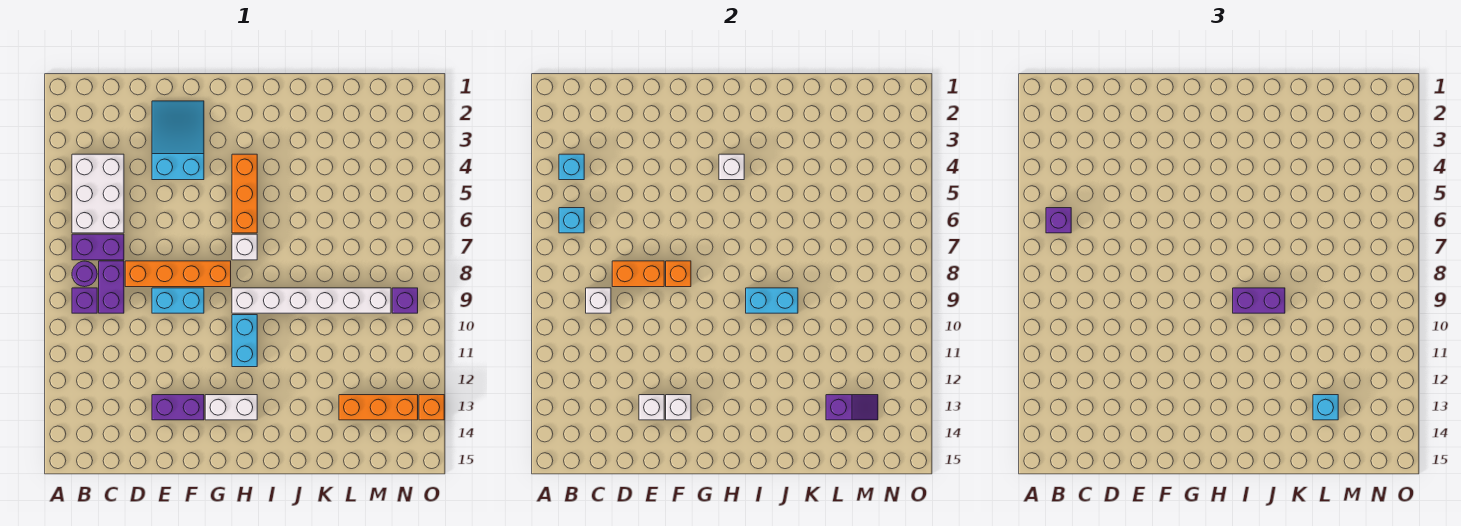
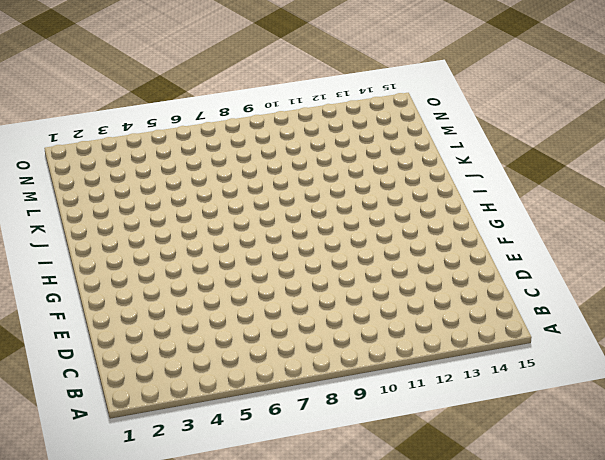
none -> white 2x3 brick [72,154,124,233]
none -> purple 1x2 brick [72,234,124,260]
none -> purple 1x1 round brick [72,261,97,287]
none -> purple 1x1 brick [72,288,97,313]

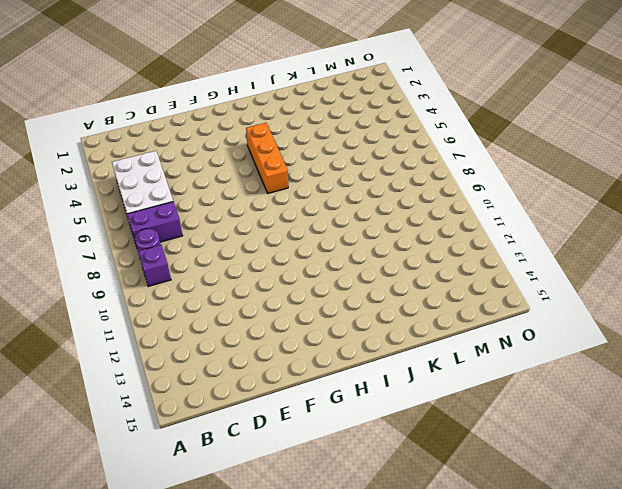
none -> purple 1x2 brick [99,261,124,313]
none -> orange 1x4 brick [125,261,231,287]
none -> cyan 2x3 slope [152,101,204,180]
none -> cyan 1x2 brick [152,288,204,313]

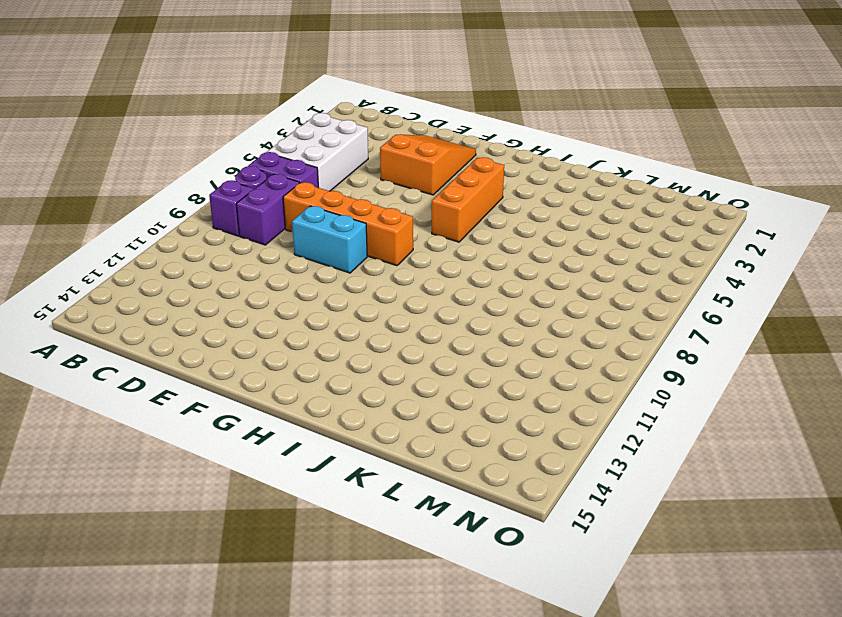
orange 2x3 slope [380,134,476,195] -> cyan 2x3 slope [152,101,204,180]
none -> purple 1x2 brick [152,395,204,420]
none -> white 1x2 brick [205,395,257,420]
none -> white 1x1 brick [232,234,257,260]
none -> white 1x6 brick [232,288,391,313]

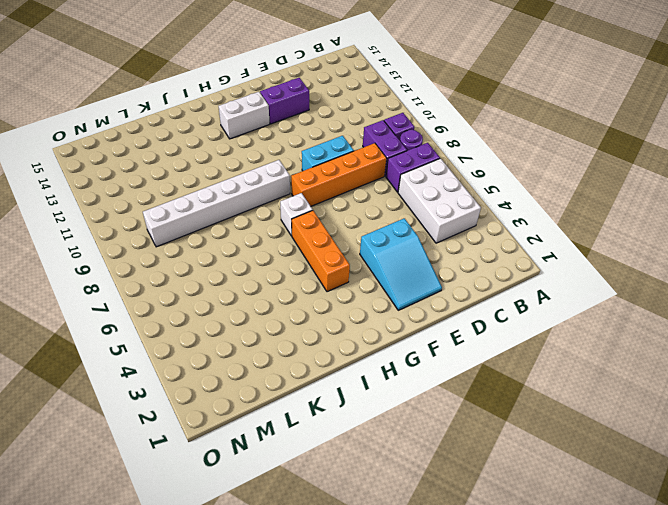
none -> cyan 1x2 brick [232,315,257,367]
none -> orange 1x3 brick [339,395,418,420]
none -> purple 1x1 brick [392,288,418,313]
none -> orange 1x1 brick [419,395,444,420]

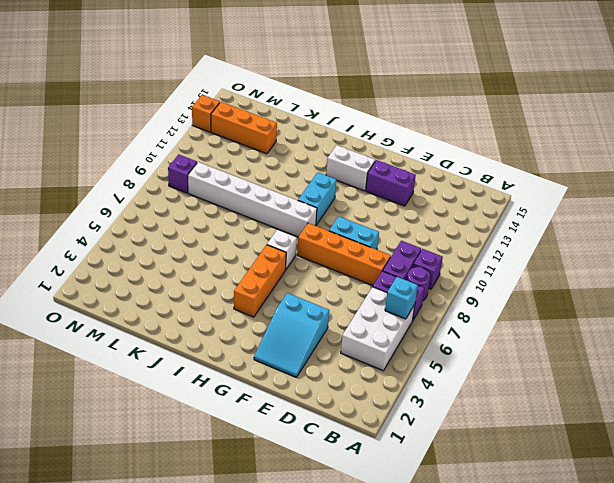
none -> cyan 1x1 brick [559,154,584,180]
none -> white 1x1 brick [586,288,611,313]
none -> orange 1x2 brick [612,261,664,287]
none -> white 1x1 brick [639,395,664,420]

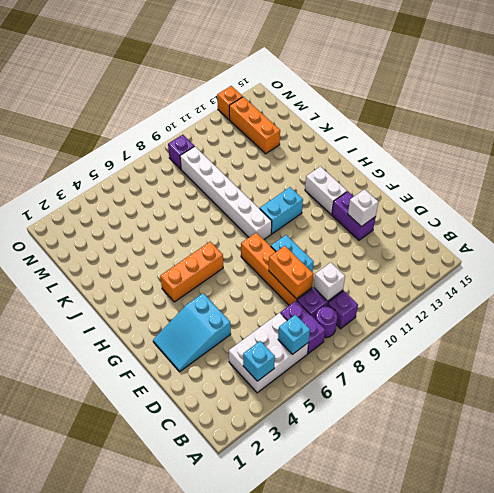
none -> white 1x1 brick [232,234,257,260]
none -> orange 1x1 brick [666,261,691,287]
none -> white 1x1 brick [666,395,691,420]
none -> white 1x1 brick [719,154,744,180]

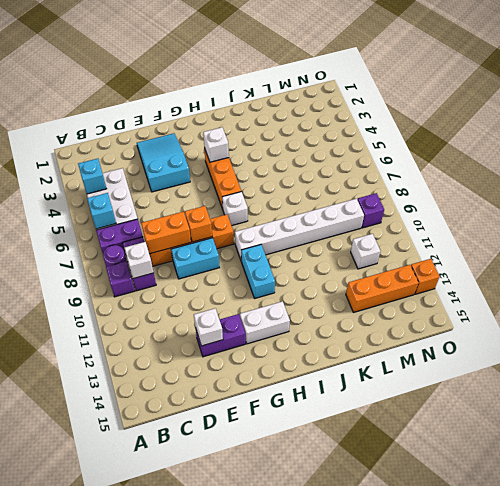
white 1x1 brick [351,234,380,269] -> white 1x1 brick moved to [666,395,691,420]
none -> cyan 1x2 brick [746,288,798,313]
none -> purple 1x2 slope [826,395,878,420]
none -> purple 1x1 brick [1046,208,1071,233]
none -> purple 1x2 brick [1233,288,1285,313]

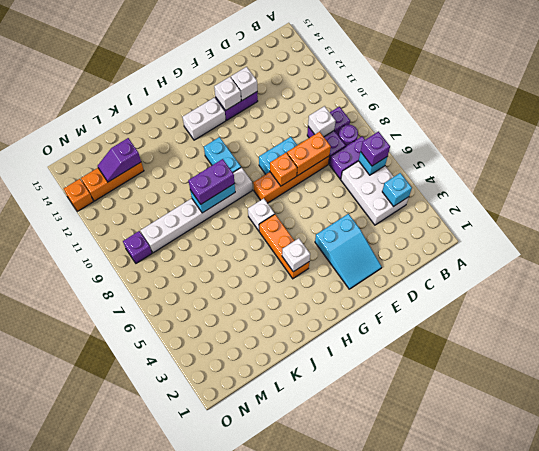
none -> cyan 1x1 brick [1313,395,1338,420]

